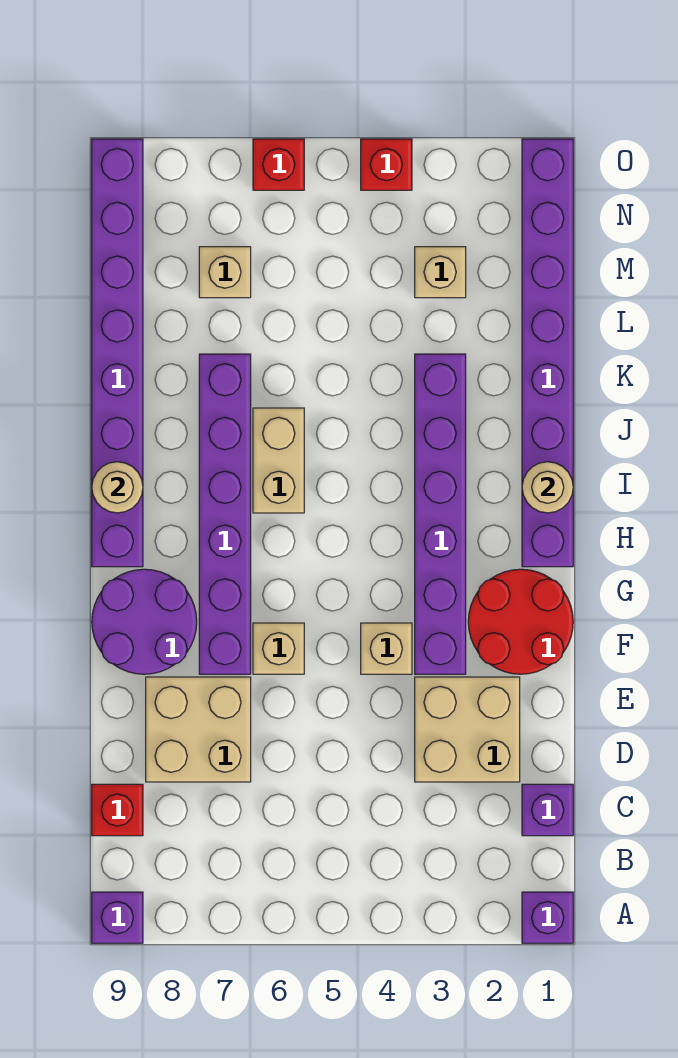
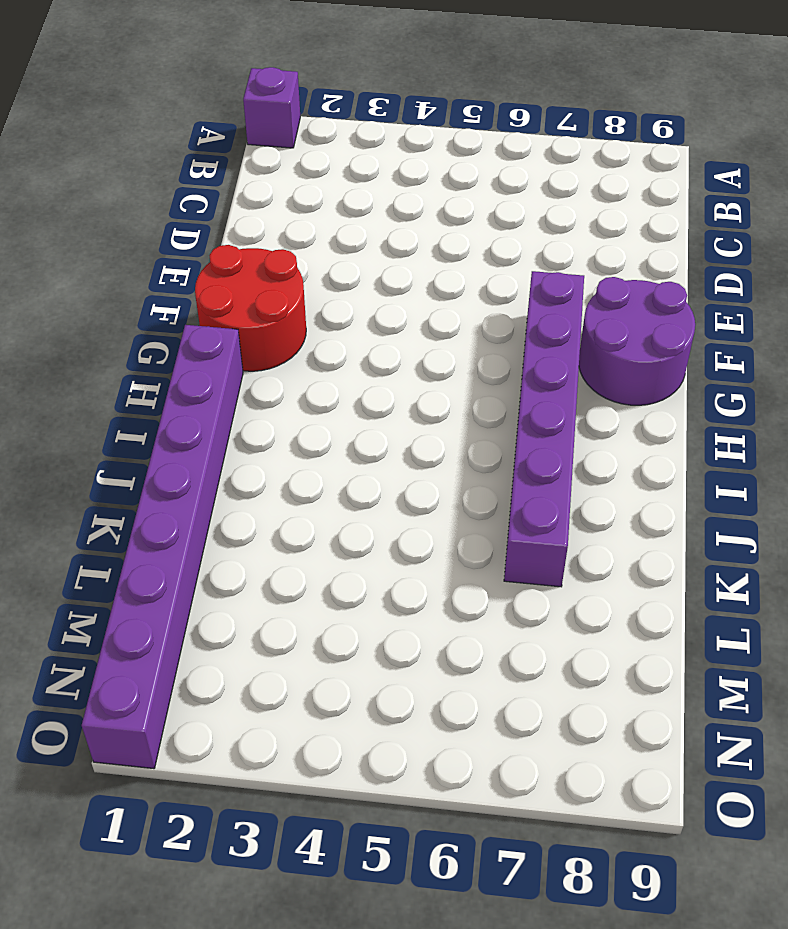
none -> purple 1x1 brick [92,892,143,943]
none -> purple 1x1 brick [522,784,573,836]
none -> red 1x1 brick [92,784,143,836]

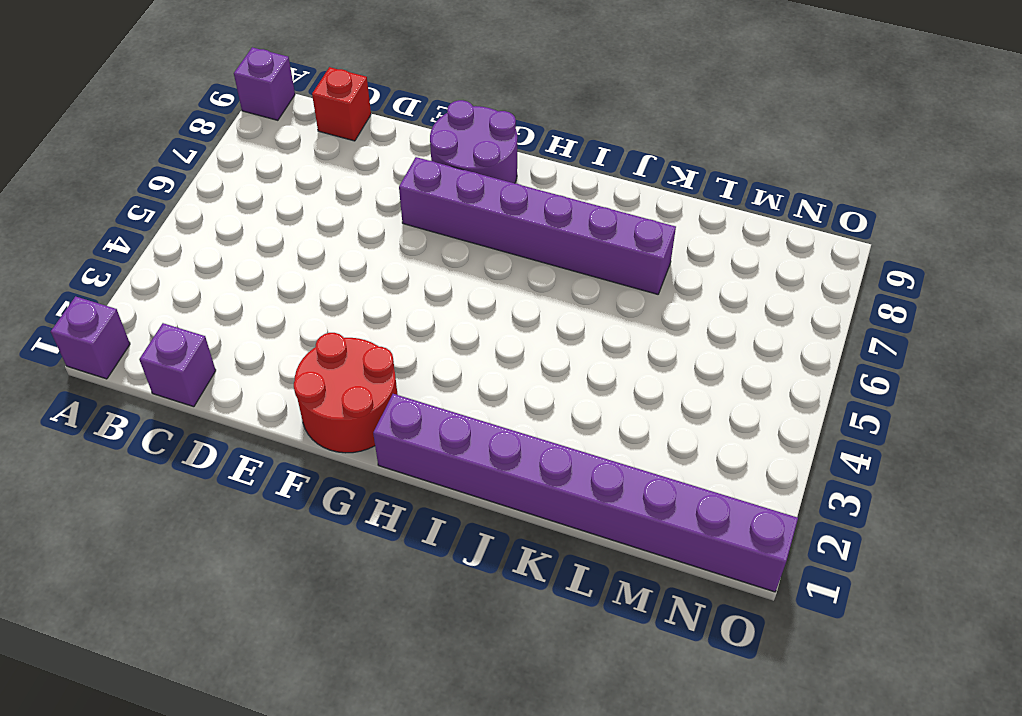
none -> tan 2x2 brick [415,677,520,782]
none -> tan 2x2 brick [146,677,251,782]
none -> purple 1x6 brick [415,354,466,674]

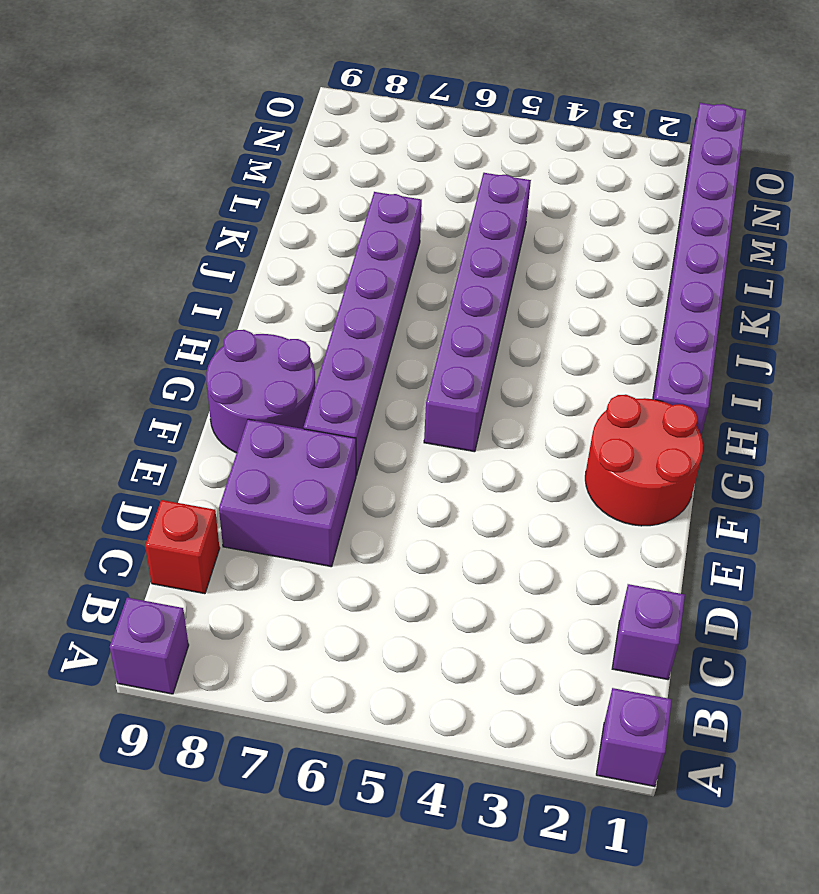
purple 2x2 brick [219,419,356,567] -> tan 2x2 brick [146,677,251,782]
purple 1x6 brick [424,173,531,452] -> purple 1x6 brick moved to [415,354,466,674]
none -> tan 2x2 brick [415,677,520,782]
none -> tan 1x1 brick [361,623,412,674]
none -> tan 1x1 brick [253,623,304,674]

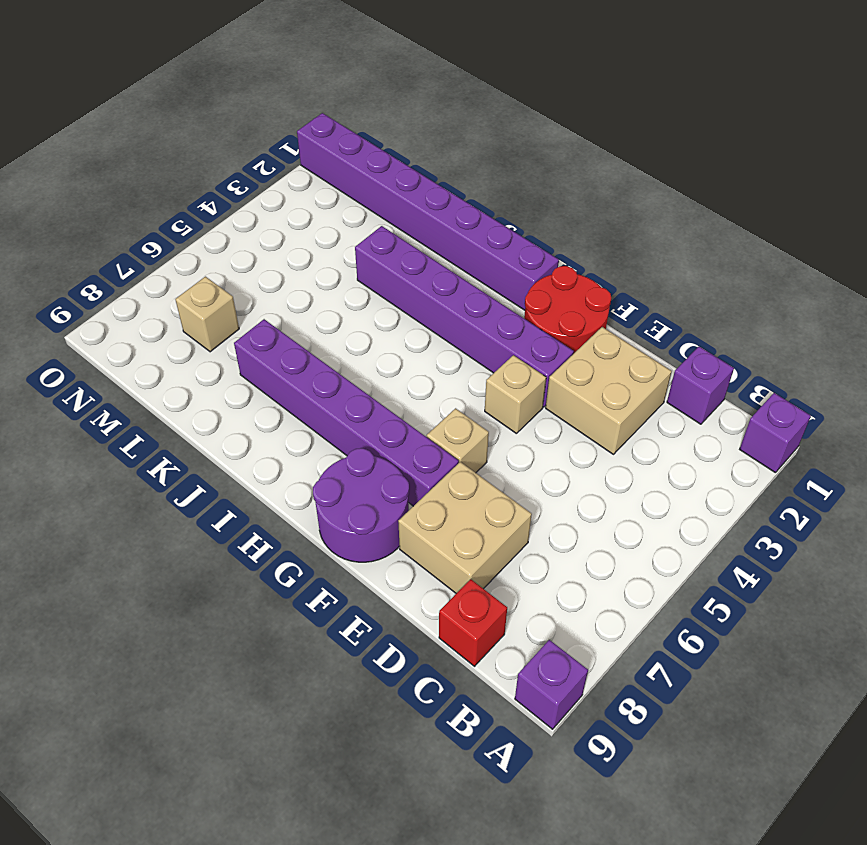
none -> purple 1x8 brick [92,139,143,567]
none -> tan 1x2 brick [253,408,304,513]
none -> tan 1x1 brick [415,247,466,298]

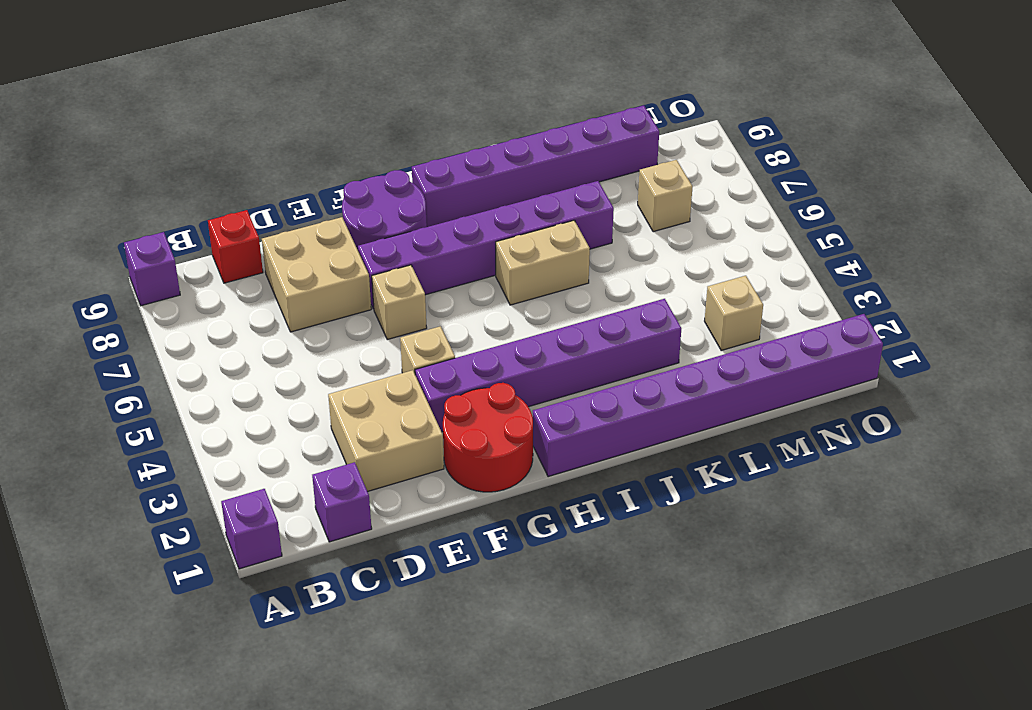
purple 1x6 brick [412,105,659,227] -> purple 1x8 brick [92,139,143,567]
none -> red 1x1 brick [361,139,412,190]
none -> red 1x1 brick [253,139,304,190]
none -> tan 1x1 round brick [522,462,573,513]

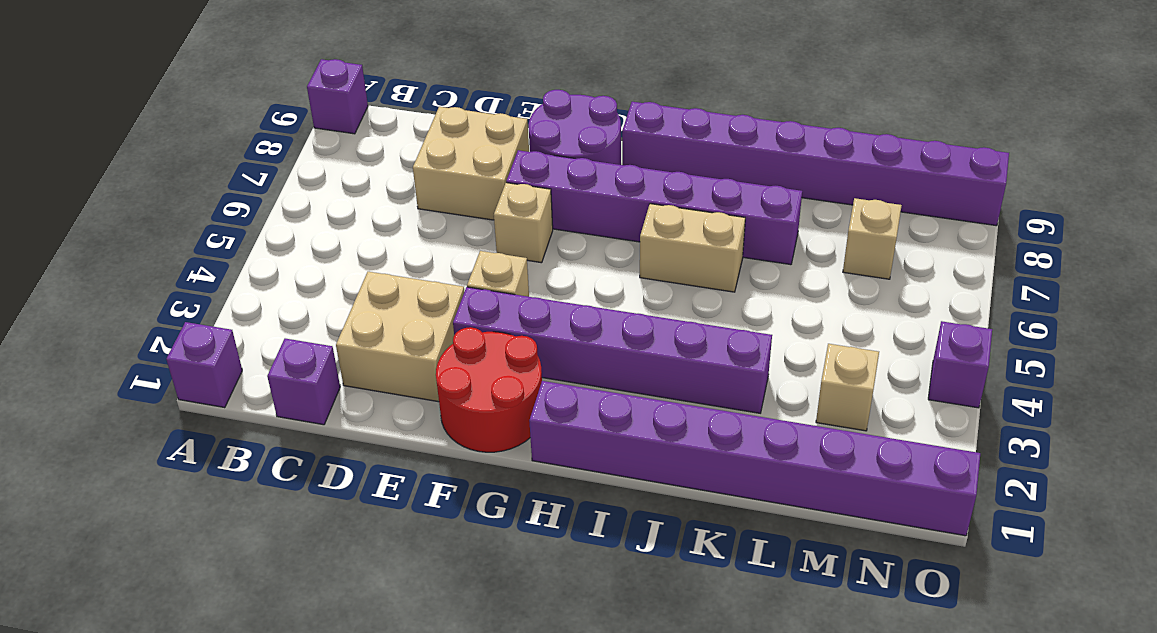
purple 1x1 brick [928,321,992,408] -> red 1x1 brick [361,139,412,190]
none -> red 1x1 brick [92,784,143,836]
none -> red 1x1 brick [253,139,304,190]
none -> tan 1x1 round brick [522,462,573,513]

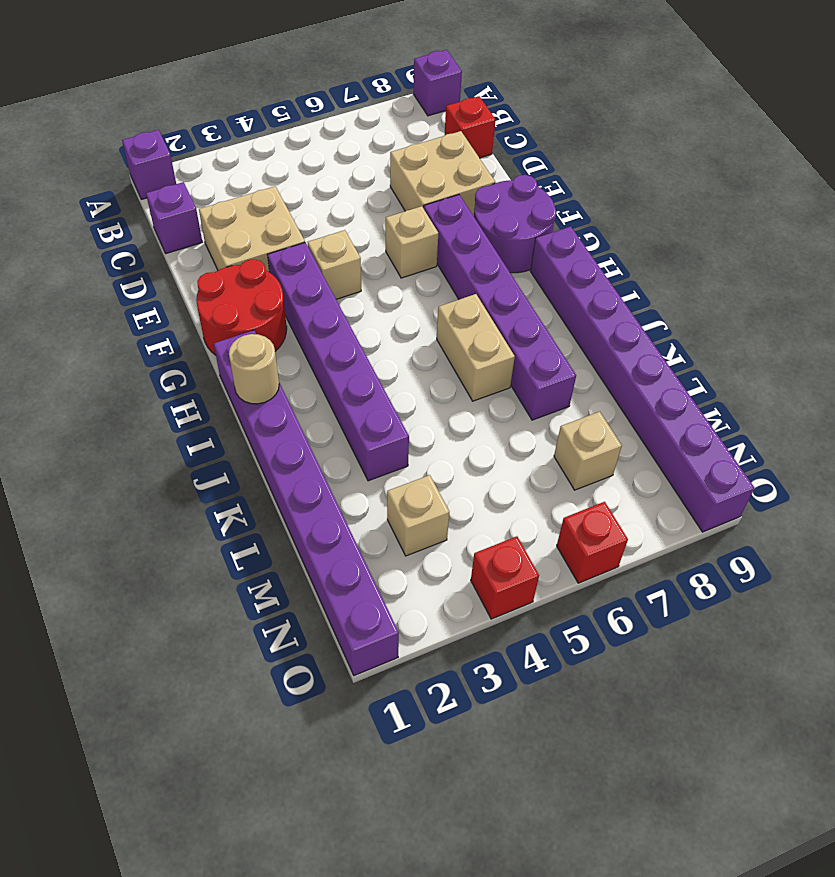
none -> tan 1x1 round brick [92,462,143,513]

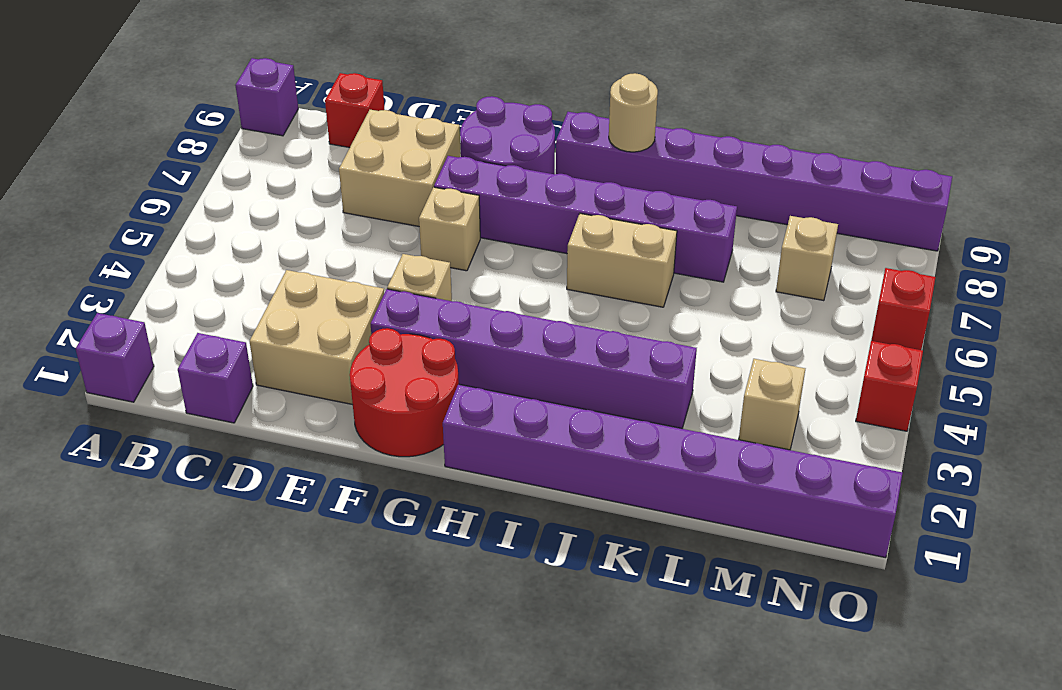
none -> tan 1x1 round brick [522,462,573,513]

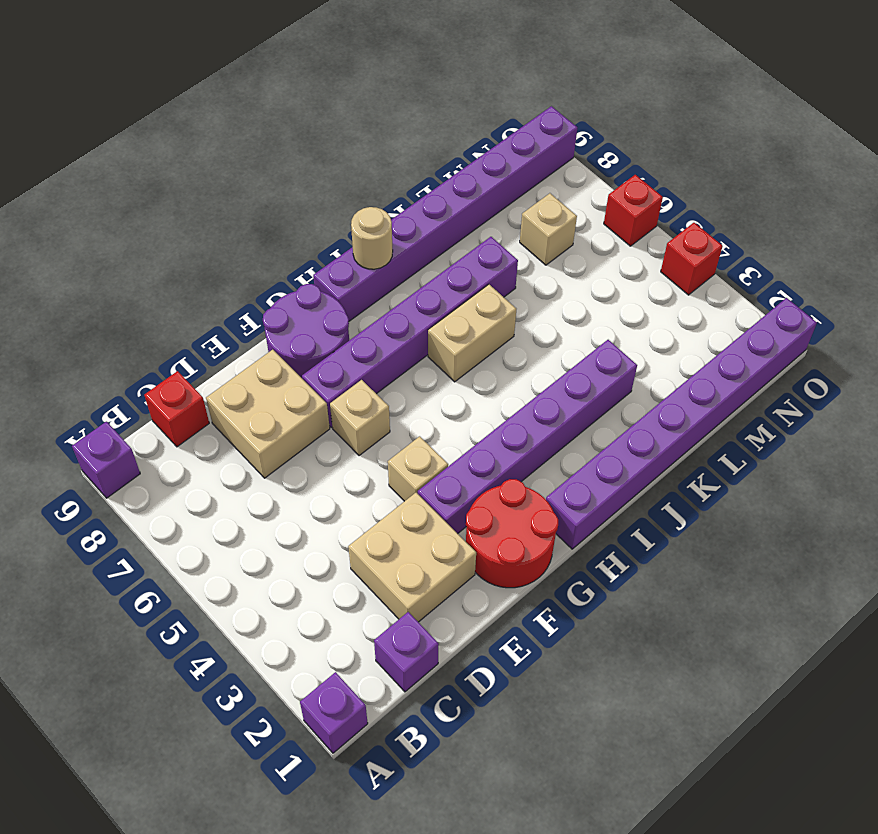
none -> tan 1x1 brick [415,247,466,298]
none -> tan 1x1 round brick [522,462,573,513]

